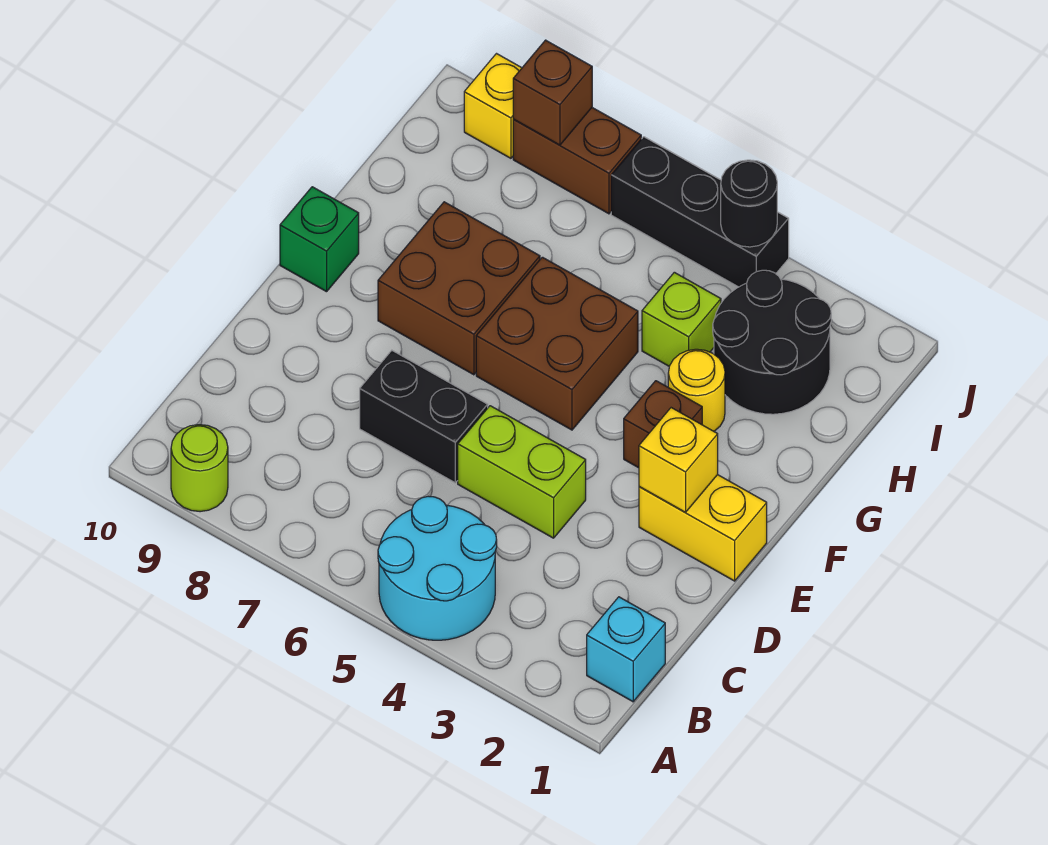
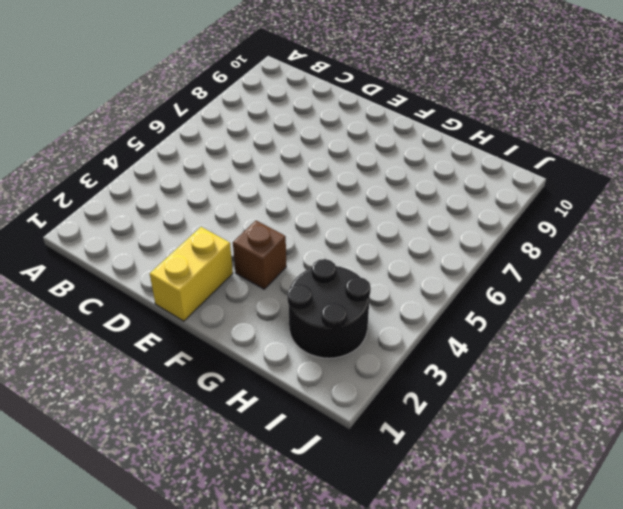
none -> cyan 2x2 round brick [378,496,497,640]
none -> lime 1x1 round brick [171,425,228,512]
none -> cyan 1x1 brick [587,597,665,702]

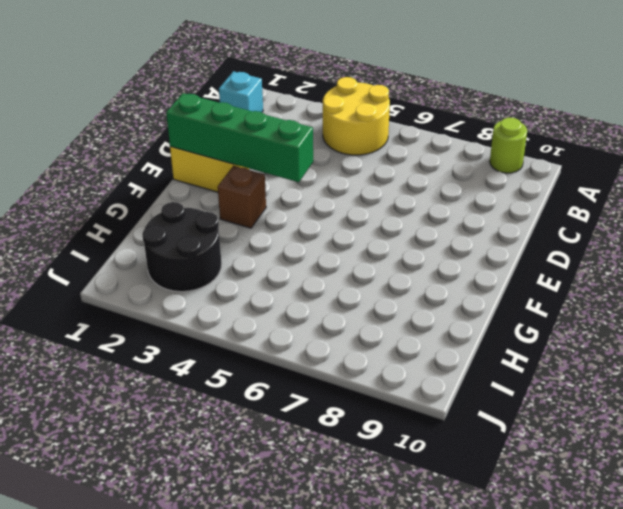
yellow 2x2 round brick [323,77,390,155] -> cyan 2x2 round brick [378,496,497,640]
green 1x4 brick [166,93,313,182] -> yellow 1x1 brick [639,408,718,512]
none -> lime 1x2 brick [458,406,586,538]
none -> black 1x2 brick [360,350,488,483]
none -> brown 2x2 brick [476,257,638,430]

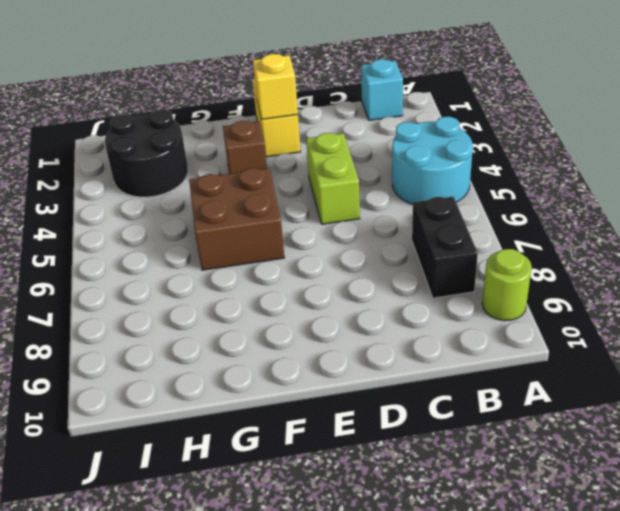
black 1x2 brick [412,197,478,298] -> black 1x2 brick moved to [360,350,488,483]
none -> brown 2x2 brick [378,202,540,375]
none -> green 1x1 brick [280,187,359,292]
none -> yellow 1x1 round brick [668,349,725,431]

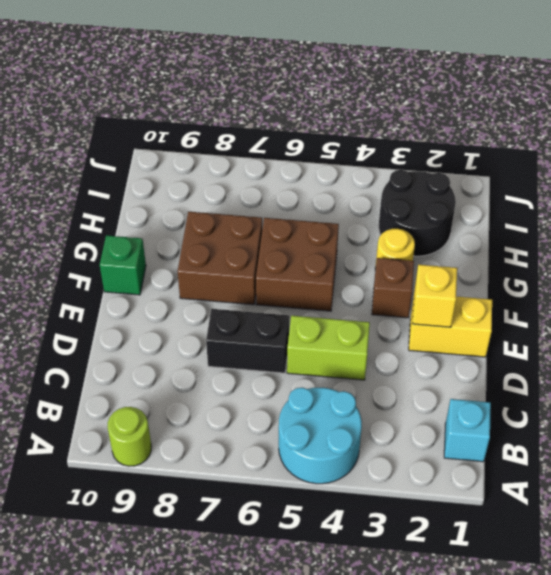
none -> lime 1x1 brick [642,272,721,366]
none -> black 1x3 brick [611,137,789,287]
none -> brown 1x2 brick [513,108,641,214]

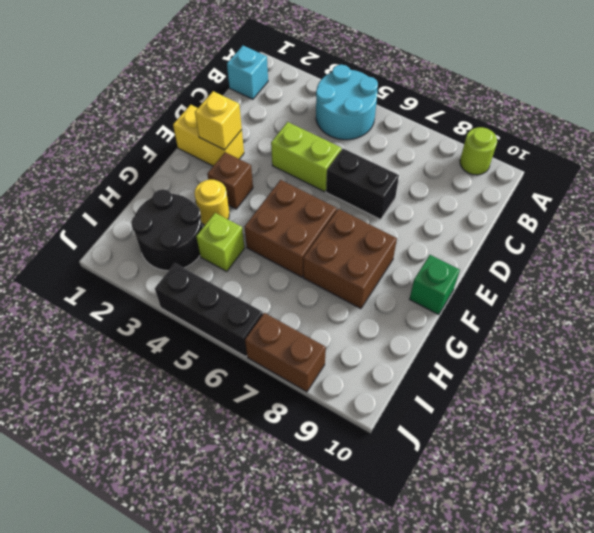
none -> yellow 1x1 brick [464,54,522,158]
none -> black 1x1 round brick [721,160,777,247]
none -> brown 1x1 brick [513,40,592,145]

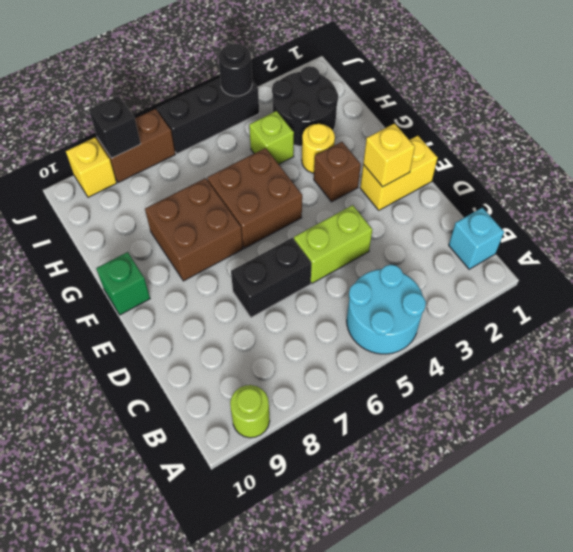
black 1x1 brick [89,96,141,158] -> brown 1x1 brick [513,40,592,145]

